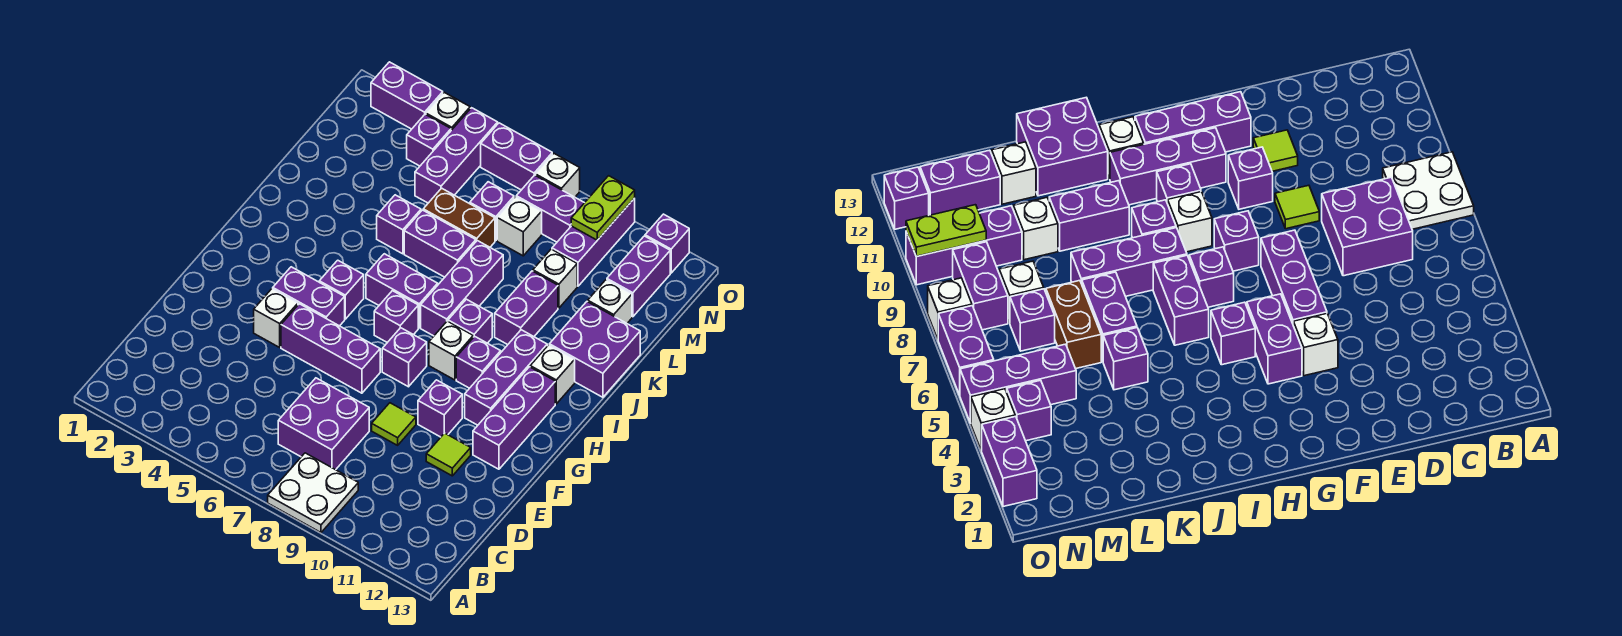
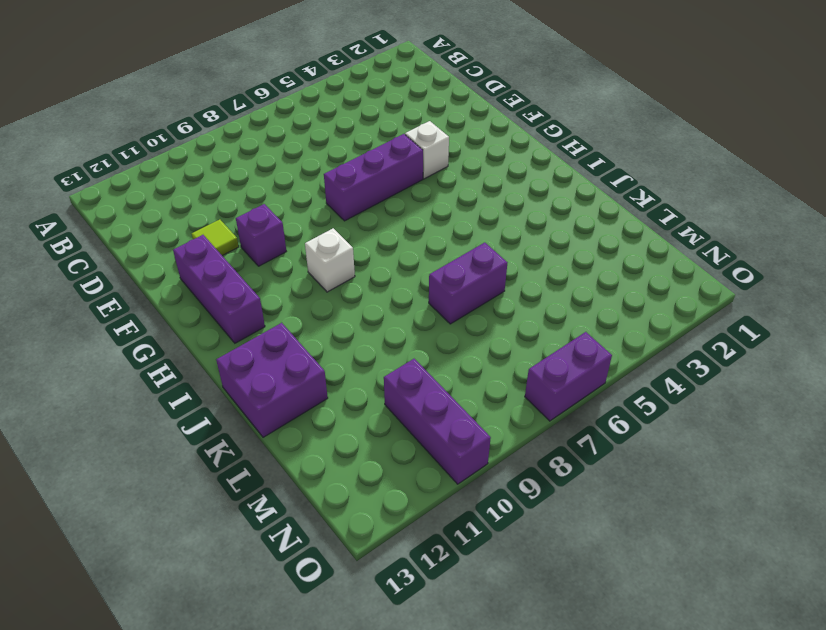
none -> white 2x2 plate [268,453,358,533]
none -> purple 2x2 brick [278,378,369,470]
none -> lime 1x1 tile [372,403,416,445]
none -> purple 1x2 brick [273,267,345,326]

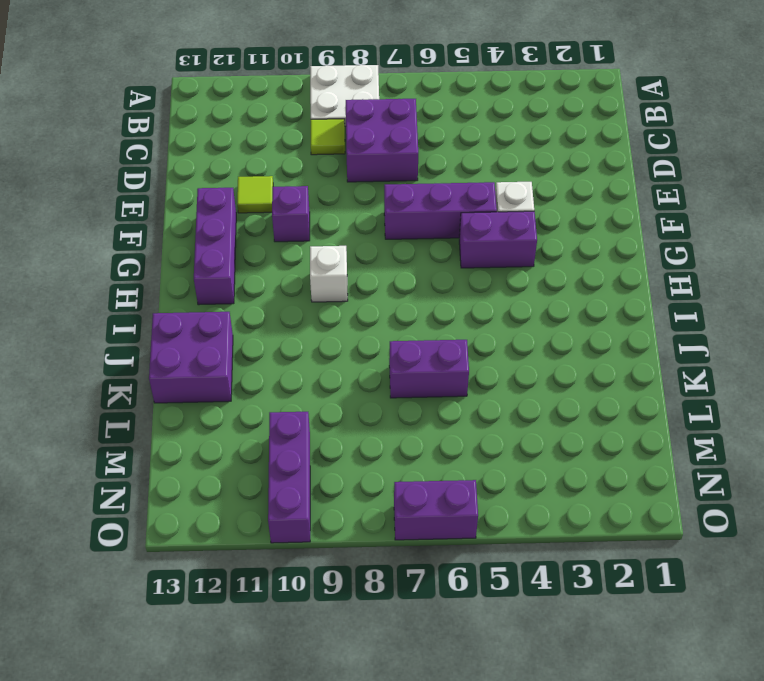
lime 1x1 tile [311,119,345,155] -> lime 1x1 tile moved to [372,403,416,445]
none -> purple 1x1 brick [382,328,427,387]
none -> purple 1x3 brick [465,330,547,425]
none -> purple 1x1 brick [319,260,364,319]
none -> purple 1x1 brick [374,291,418,343]

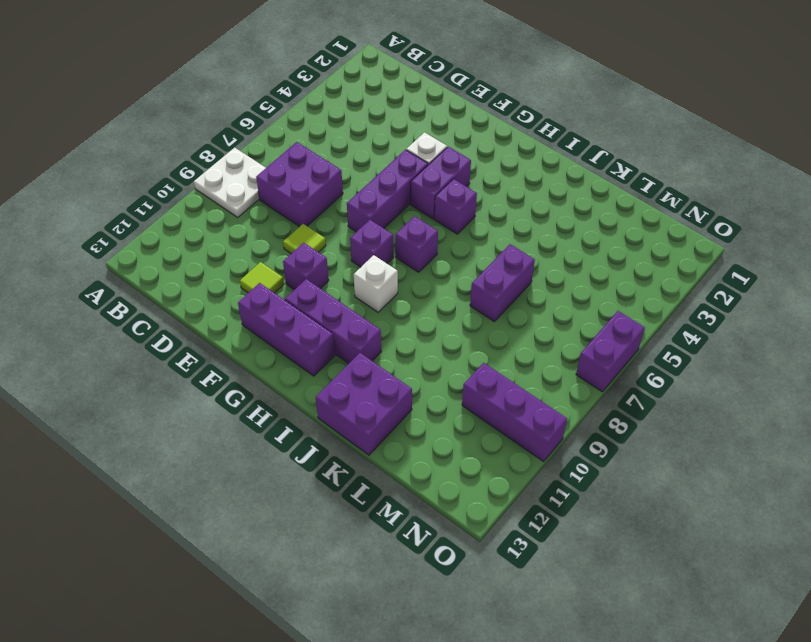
none -> purple 1x1 brick [456,336,501,388]
none -> purple 1x2 brick [366,254,438,328]
none -> purple 1x3 brick [421,241,503,336]
none -> purple 1x1 brick [448,299,492,343]

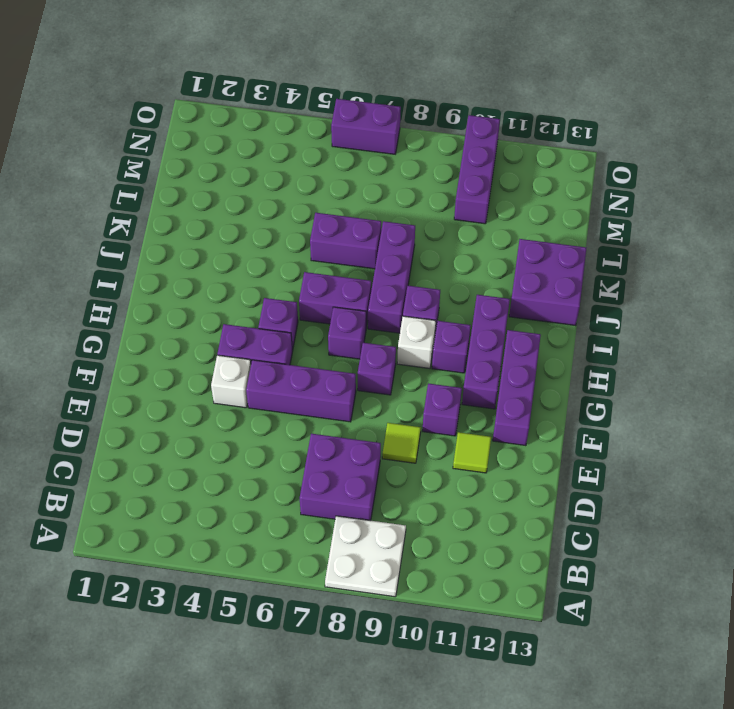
none -> white 1x1 brick [530,345,575,404]
none -> purple 1x2 brick [495,271,558,345]
none -> purple 1x1 brick [377,195,421,254]
none -> brown 1x2 brick [423,188,495,247]

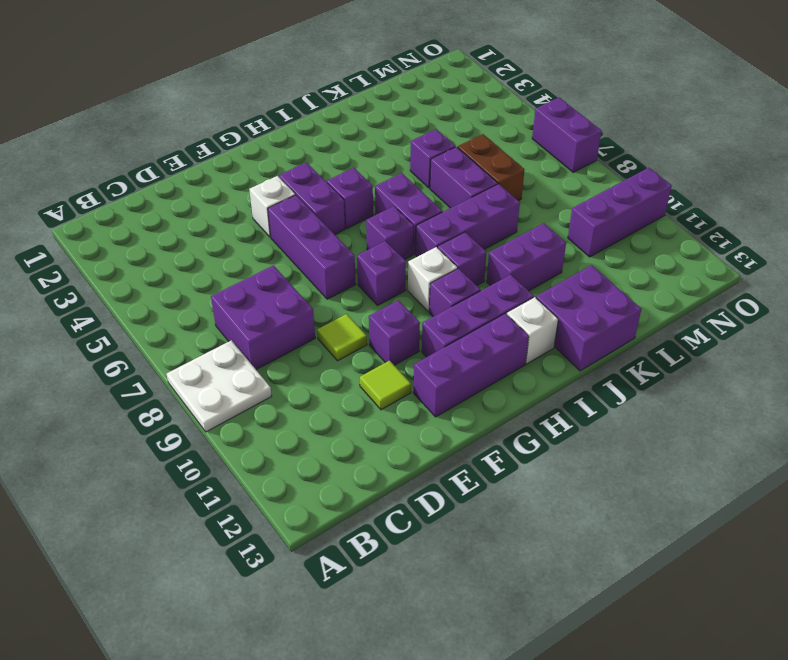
none -> white 1x1 brick [533,249,577,308]
none -> white 1x1 brick [588,280,632,323]
none -> purple 1x3 brick [415,108,498,203]
none -> purple 1x1 brick [470,182,514,241]

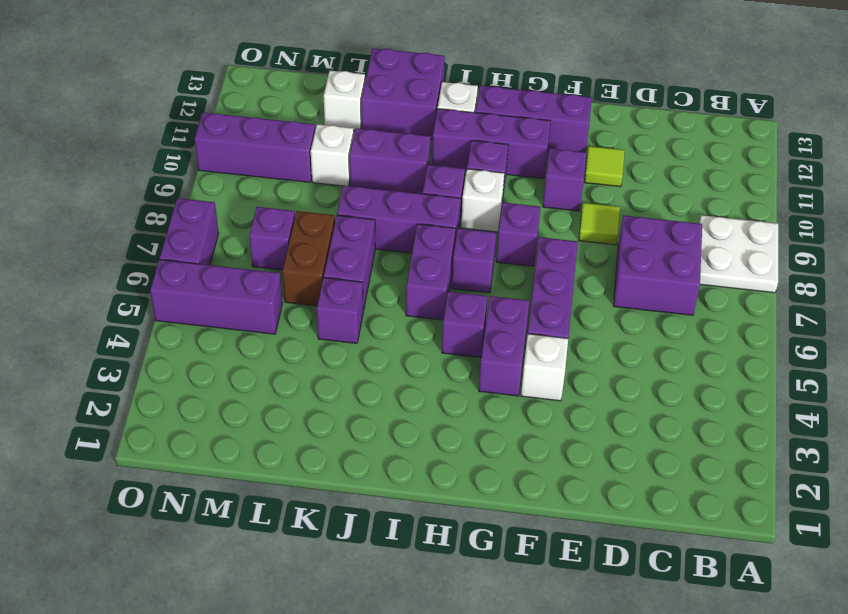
none -> white 1x1 brick [497,197,542,256]
none -> purple 1x2 brick [607,236,670,317]
none -> purple 1x1 brick [407,114,451,166]
none -> purple 1x2 brick [516,175,584,242]

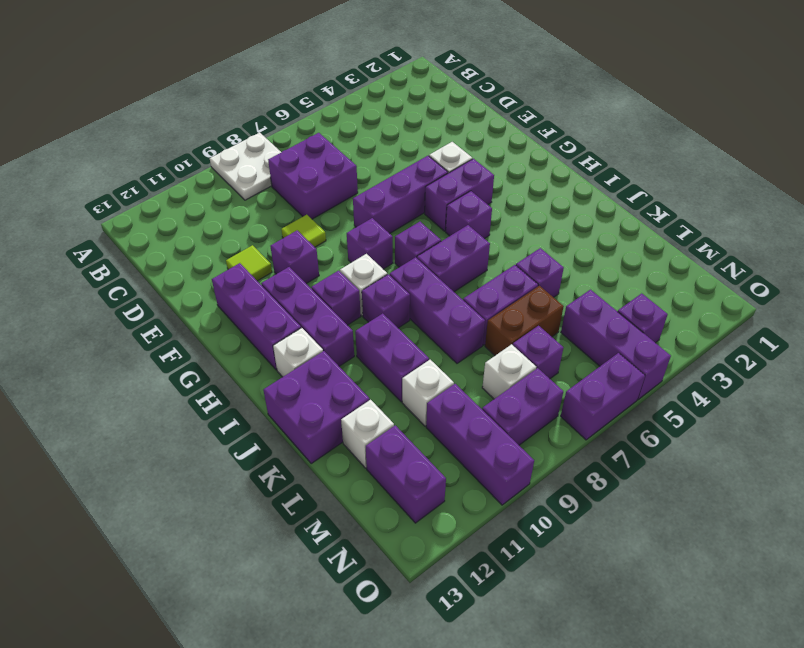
none -> purple 1x2 brick [371,62,443,129]
none -> white 1x1 brick [426,92,470,130]
none -> white 1x1 brick [536,153,580,197]
none -> purple 1x1 brick [645,214,689,273]

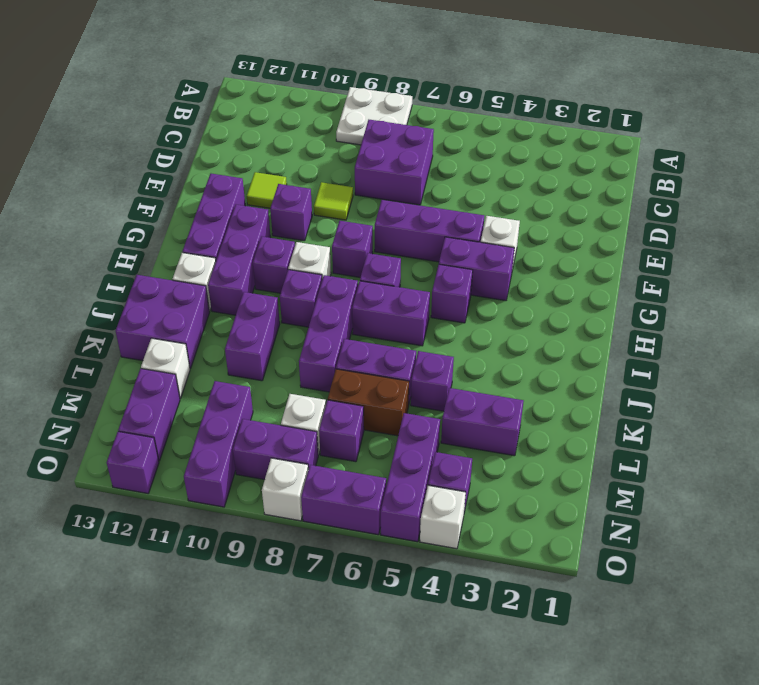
purple 1x2 brick [441,388,524,456] -> purple 1x2 brick moved to [371,62,443,129]
none -> white 1x1 brick [533,249,577,308]
none -> lime 1x2 plate [571,176,635,240]

